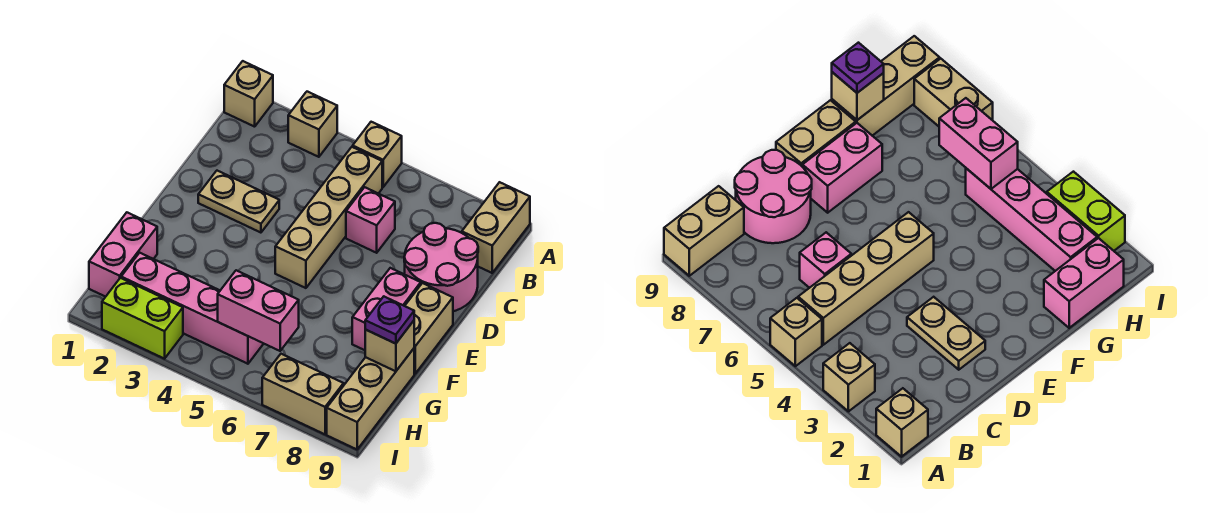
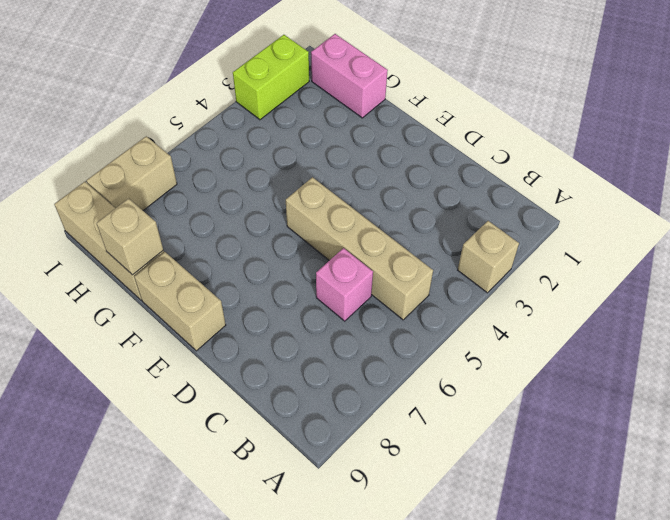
none -> tan 1x1 brick [224,61,273,127]
none -> tan 1x1 brick [353,122,402,187]
none -> tan 1x2 brick [462,182,530,273]

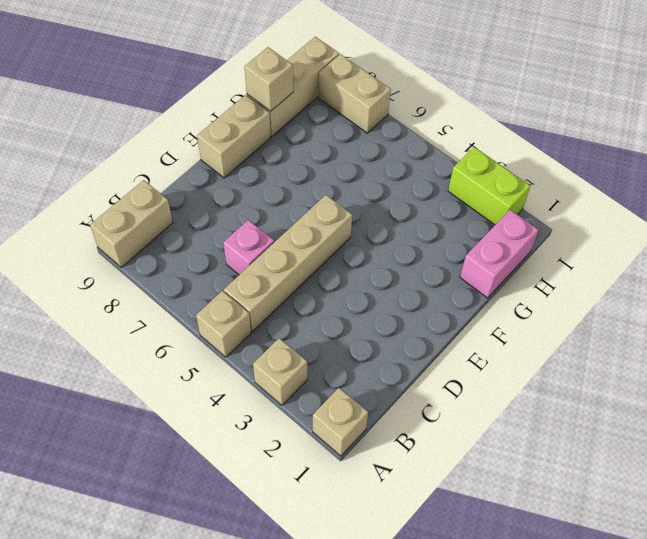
none -> pink 2x2 round brick [404,223,478,311]
none -> tan 1x2 plate [198,171,279,233]
none -> pink 1x2 brick [352,268,421,350]

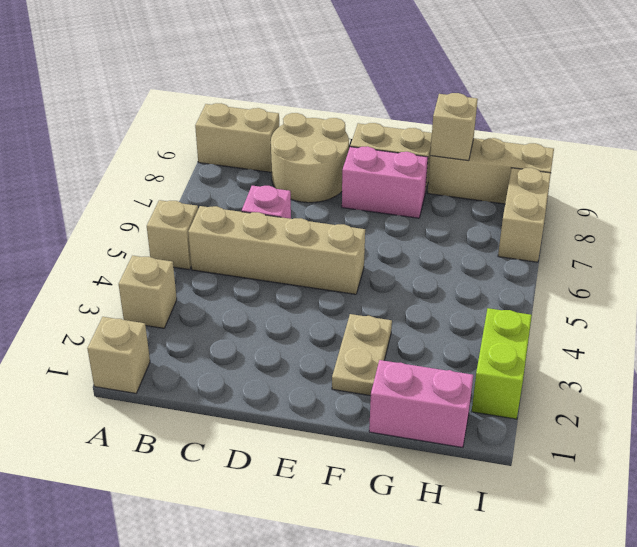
tan 2x2 round brick [271,113,349,203] -> pink 2x2 round brick [404,223,478,311]
tan 1x2 plate [332,314,392,396] -> tan 1x2 plate moved to [198,171,279,233]
none -> pink 1x4 brick [121,253,264,364]
none -> pink 1x2 brick [218,270,299,351]
none -> purple 1x1 plate [365,297,414,344]

